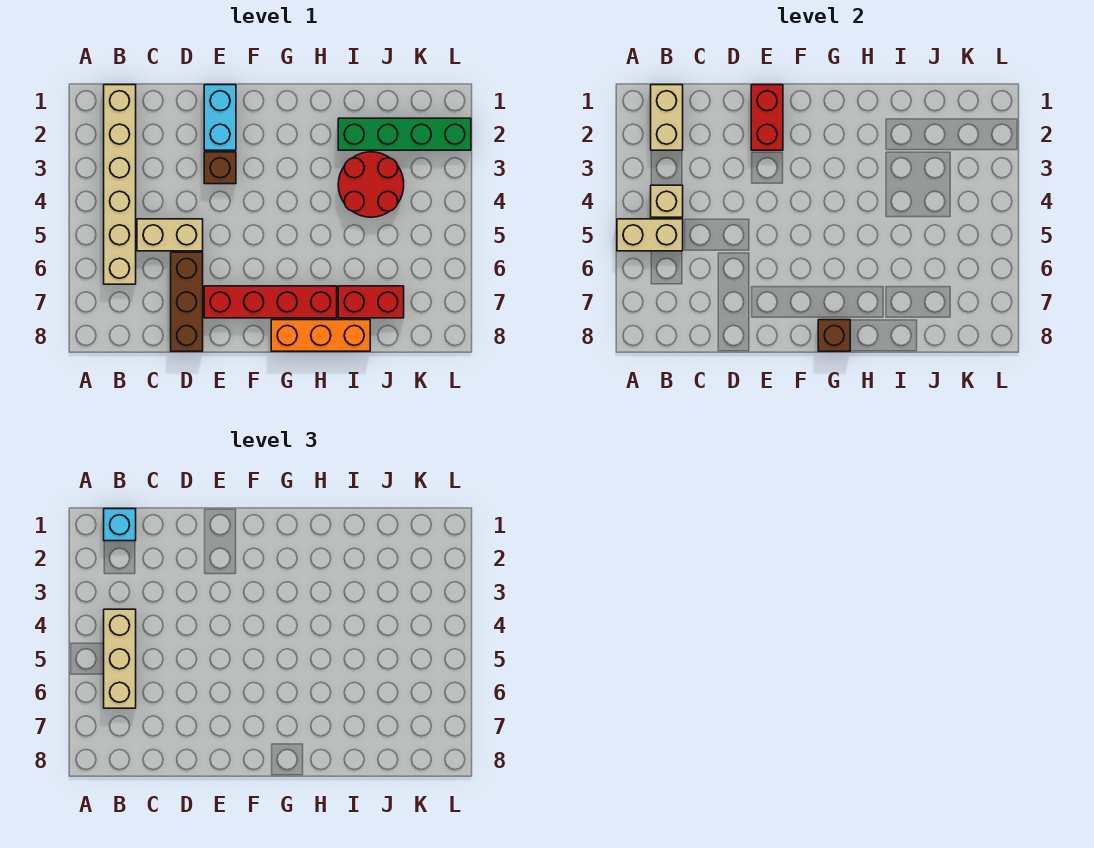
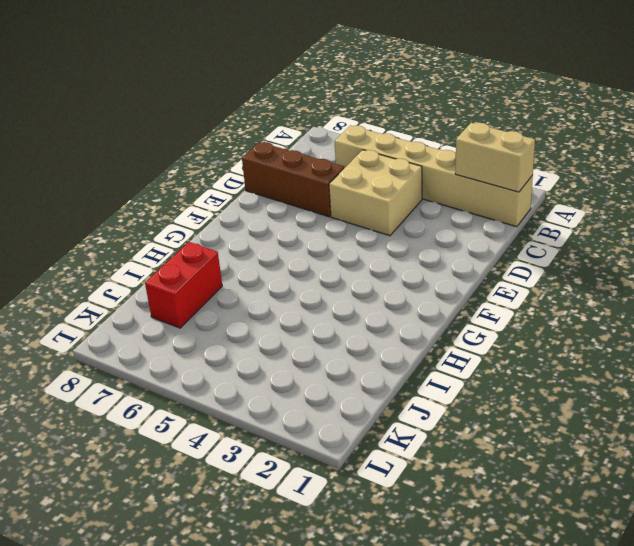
tan 2x2 brick [329,150,422,236] -> tan 1x2 brick [137,219,203,251]
none -> cyan 1x2 brick [204,85,236,150]
none -> brown 1x1 brick [204,152,236,184]
none -> red 1x4 brick [204,286,337,318]

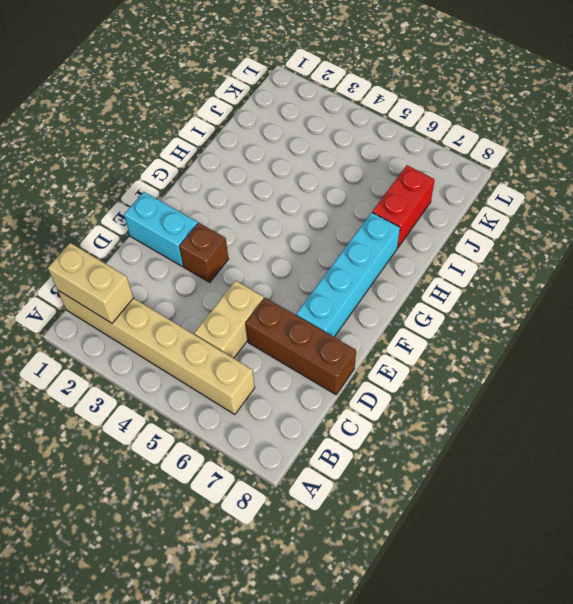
cyan 1x4 brick [296,213,400,337] -> red 1x4 brick [204,286,337,318]
none -> orange 1x3 brick [271,320,370,351]
none -> green 1x4 brick [338,118,471,150]
none -> red 2x2 round brick [338,152,404,217]

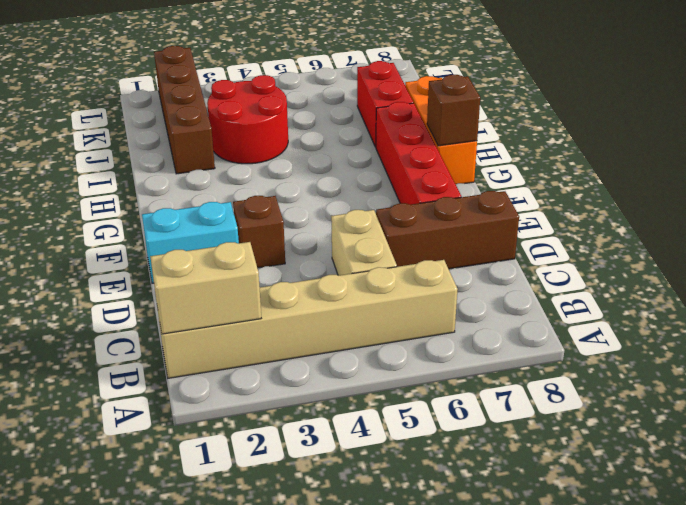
brown 1x4 brick [154,46,215,174] -> green 1x4 brick [338,118,471,150]
none -> tan 1x2 brick [617,219,683,251]
none -> tan 1x1 brick [651,185,683,217]
none -> red 1x2 brick [751,85,783,150]

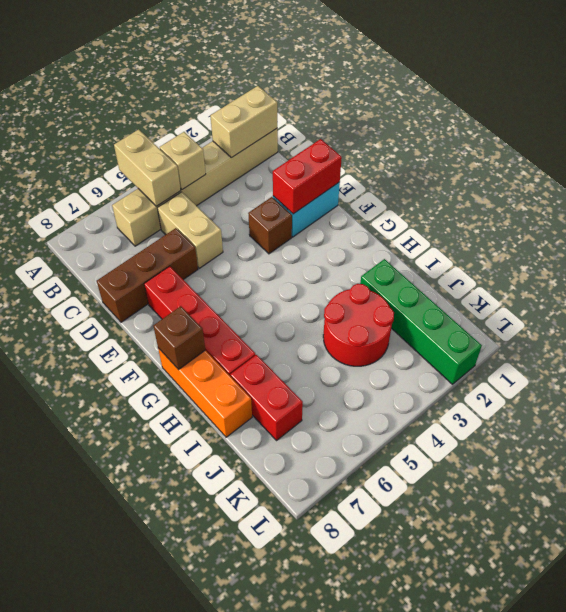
none -> cyan 1x1 brick [104,509,136,541]
none -> tan 1x3 brick [104,609,136,708]

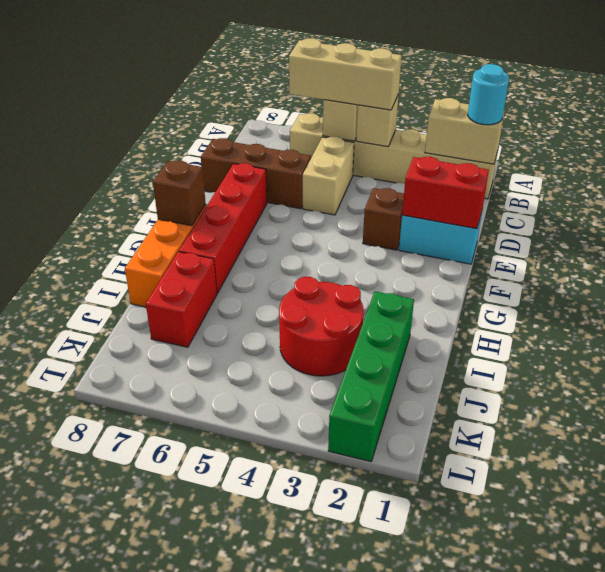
cyan 1x1 round brick [468,64,509,125] -> cyan 1x1 brick [104,509,136,541]

